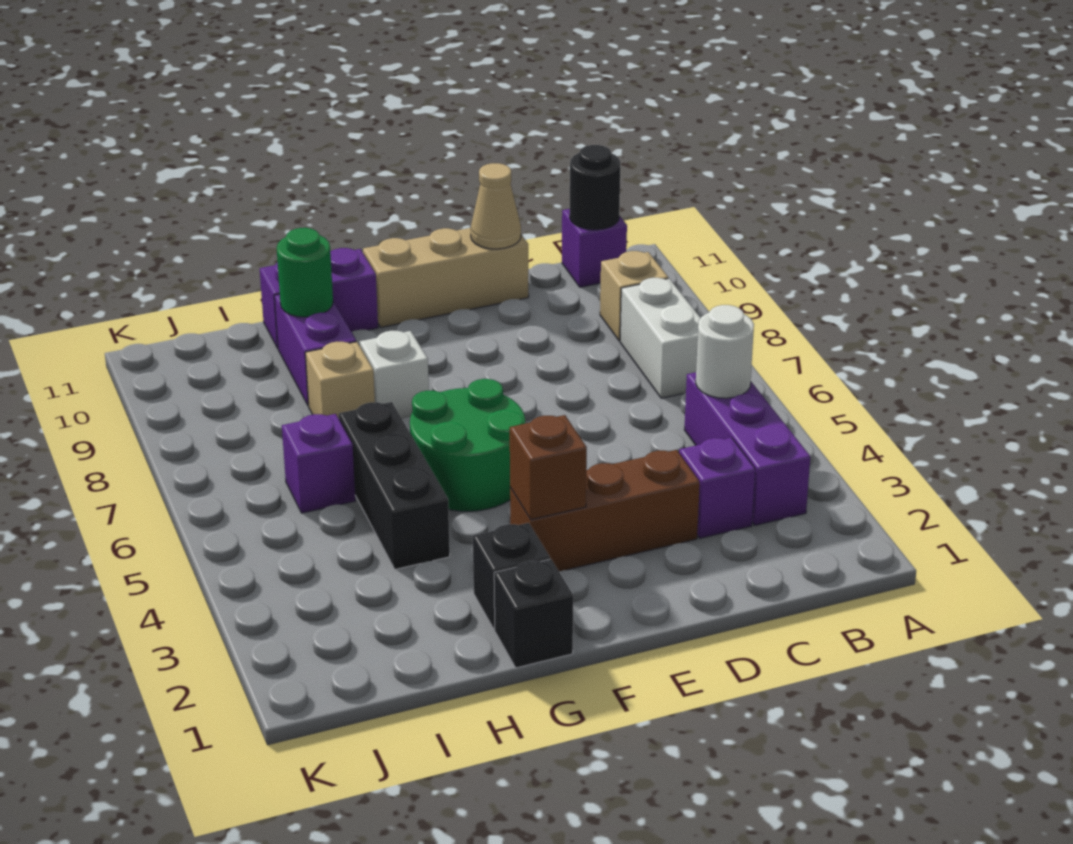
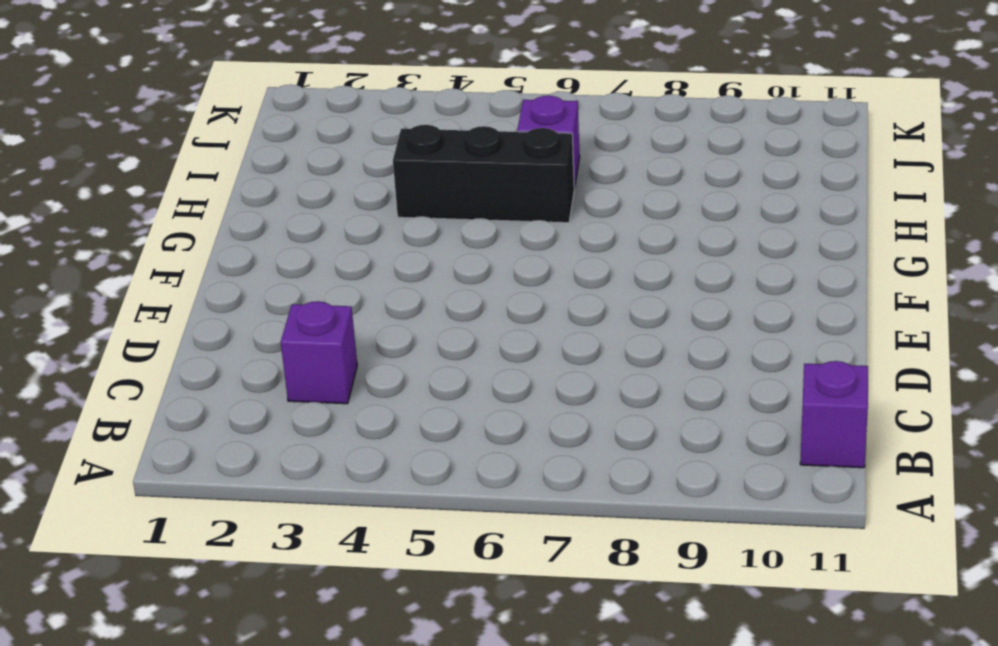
none -> purple 1x3 brick [684,372,810,525]
none -> white 1x2 brick [620,278,700,398]
none -> tan 1x1 brick [600,251,668,341]

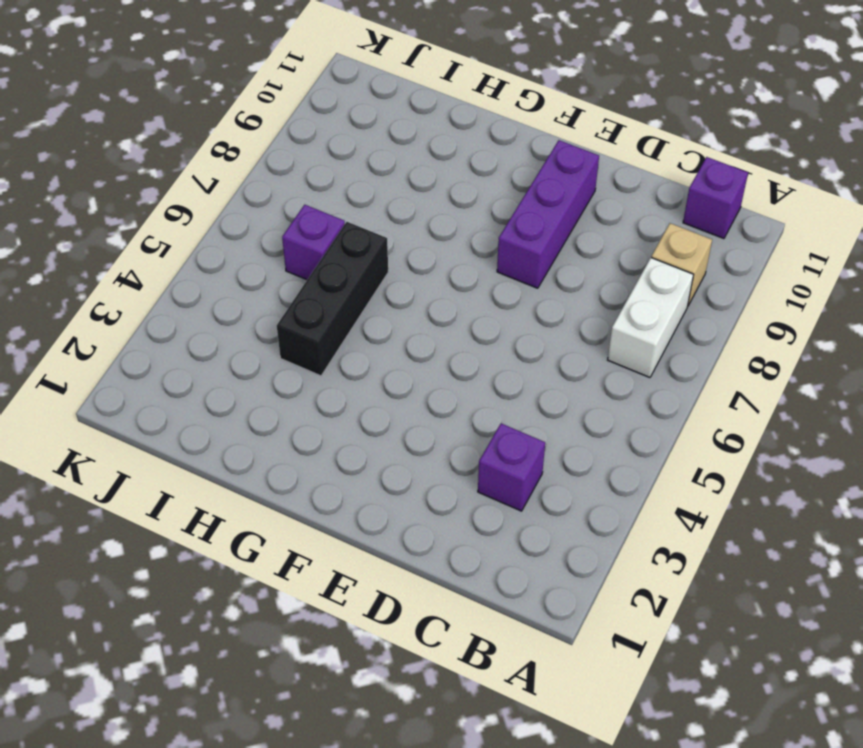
purple 1x3 brick [497,140,599,288] -> purple 1x3 brick moved to [684,372,810,525]
none -> brown 1x3 brick [510,450,700,572]
none -> tan 1x3 brick [363,228,529,327]
none -> green 2x2 round brick [410,379,525,511]

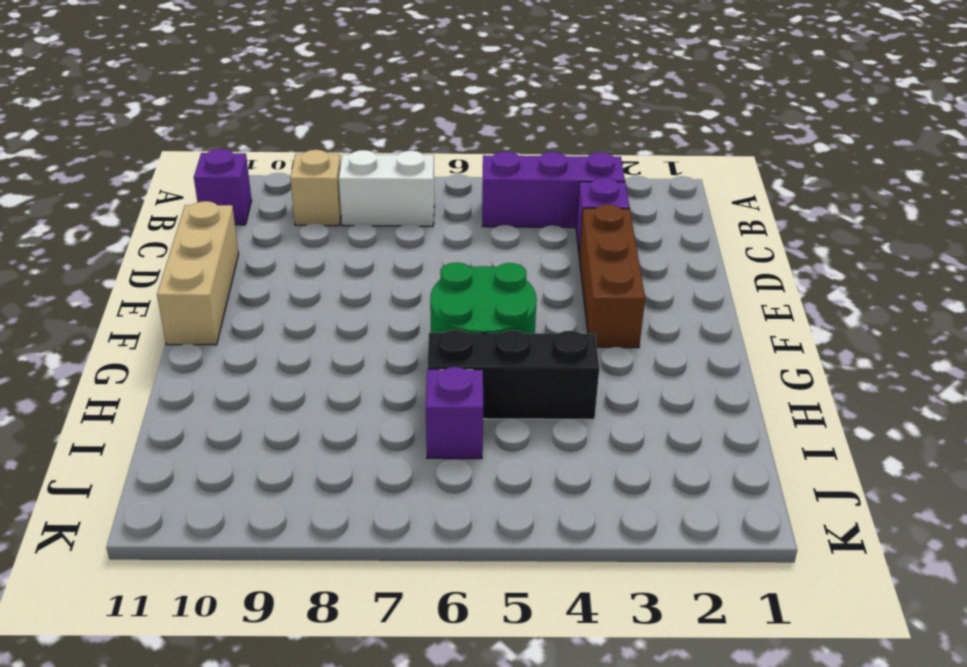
none -> black 1x1 brick [494,559,573,668]
none -> black 1x1 brick [473,523,550,629]
none -> white 1x1 brick [360,330,429,419]

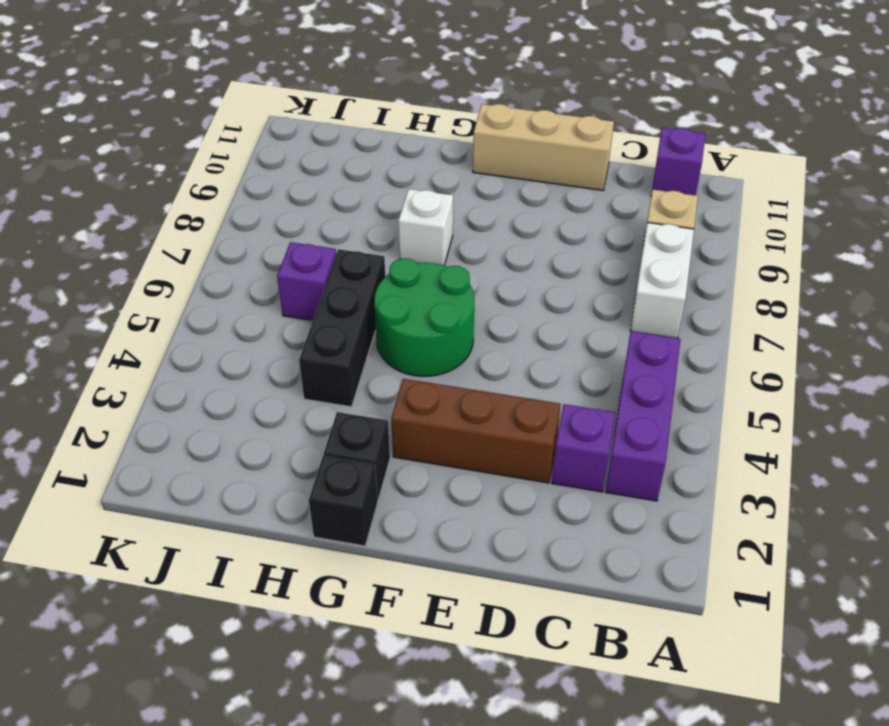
none -> purple 1x2 brick [260,248,378,348]
none -> tan 1x1 brick [305,342,375,419]
none -> purple 1x2 brick [274,294,356,406]

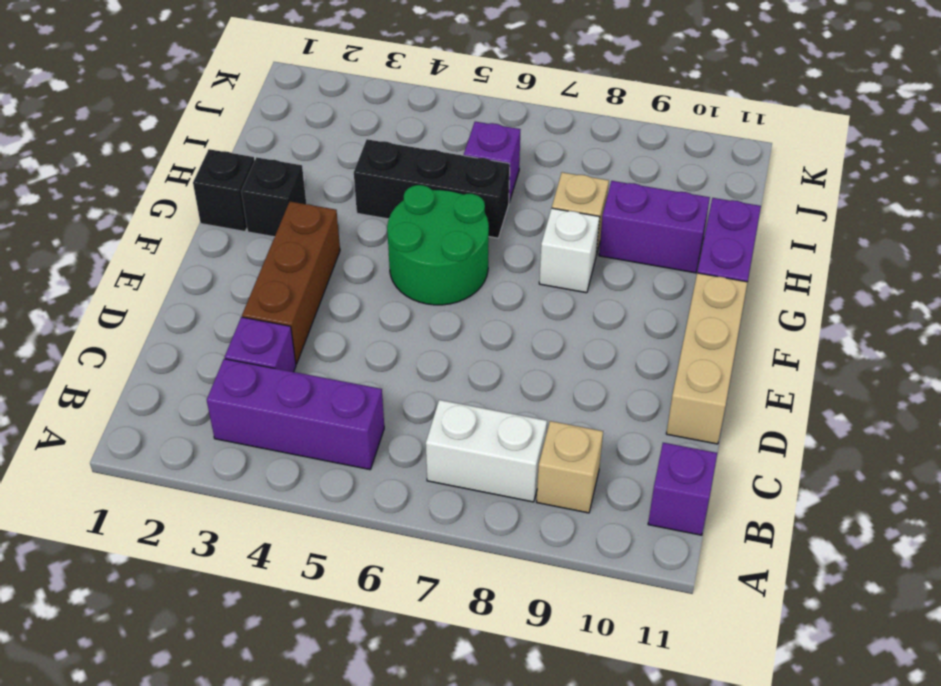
none -> white 1x1 round brick [696,305,754,398]
none -> black 1x1 round brick [570,145,621,230]
none -> tan 1x1 cone [471,163,521,249]

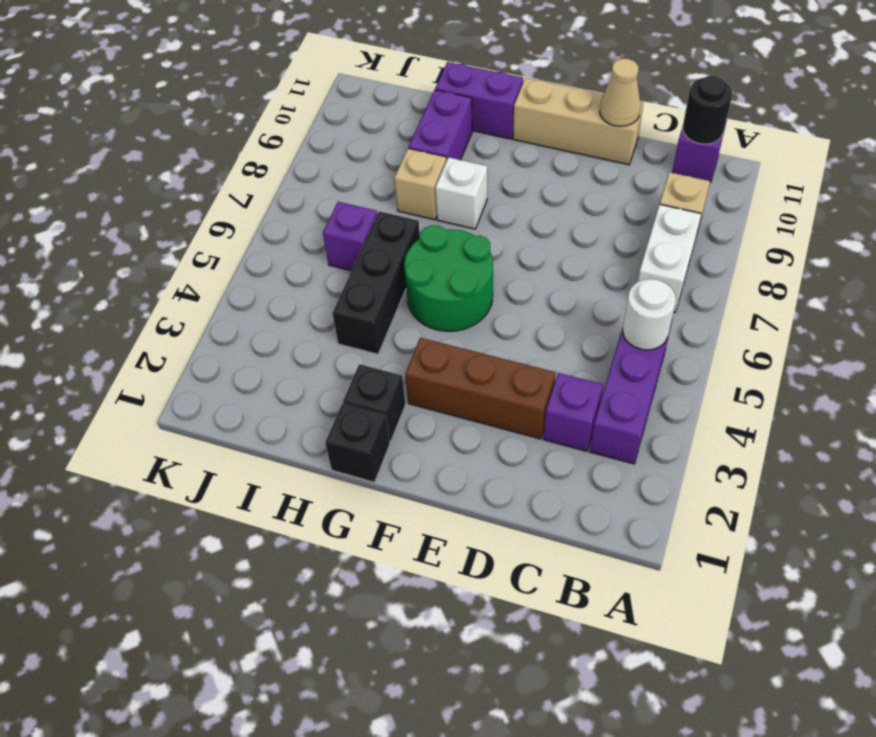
none -> brown 1x1 brick [510,415,587,520]
none -> green 1x1 round brick [277,228,333,317]

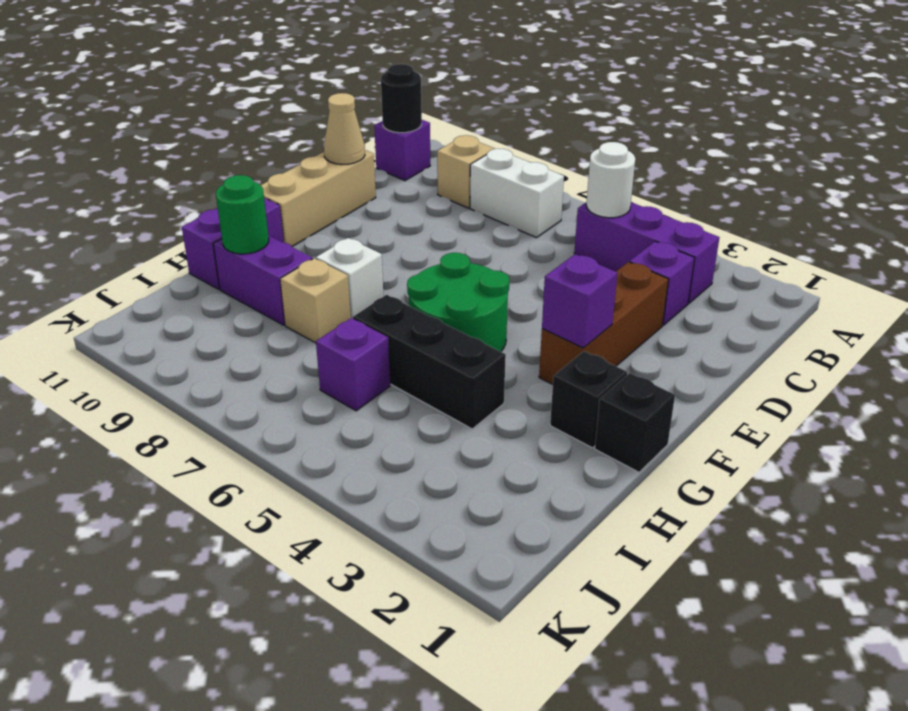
purple 1x1 brick [542,254,617,348] -> brown 1x1 brick [510,415,587,520]

